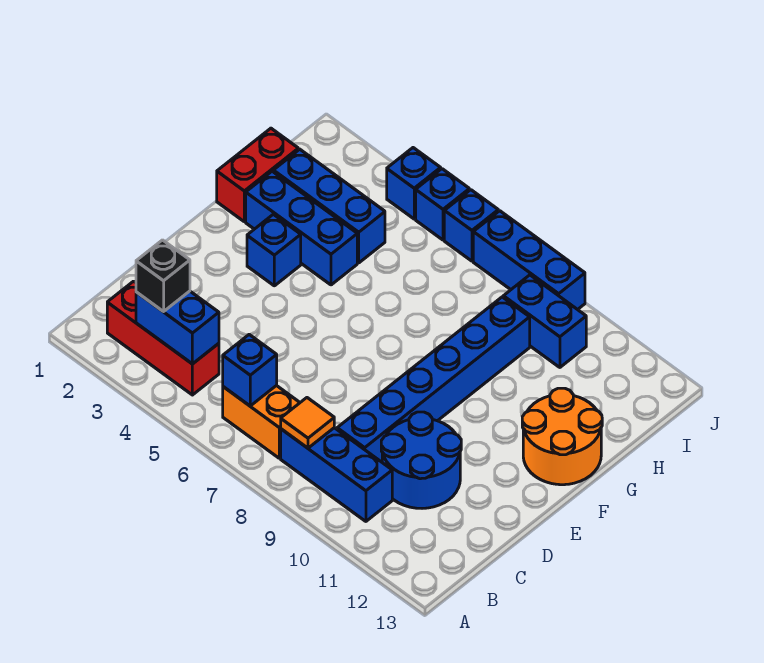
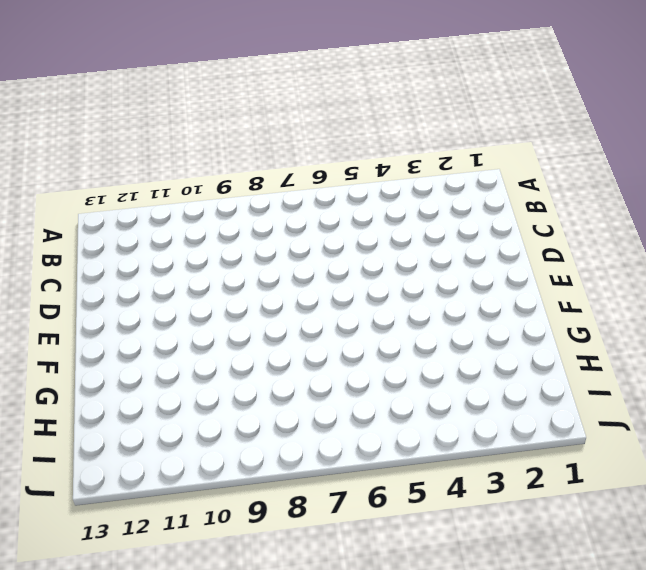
none -> red 1x3 brick [107,281,219,395]
none -> orange 1x2 brick [223,385,300,458]
none -> blue 1x3 brick [281,428,392,521]

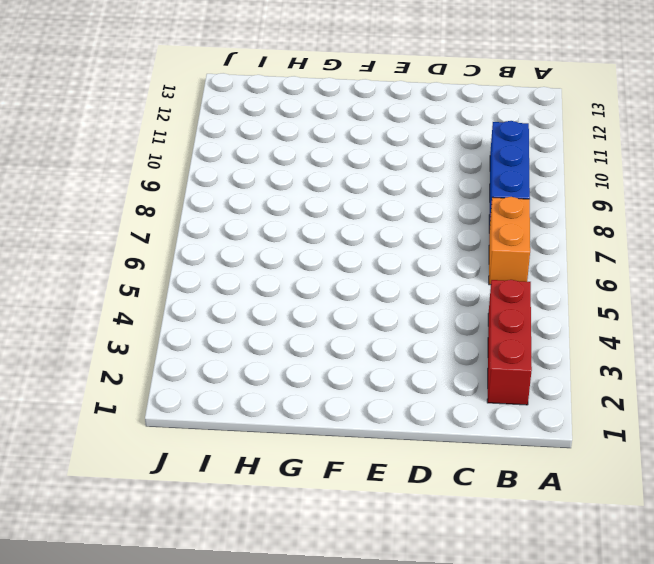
none -> blue 1x6 brick [337,297,530,462]
none -> blue 2x2 round brick [381,412,461,508]
none -> blue 1x1 brick [247,214,301,286]

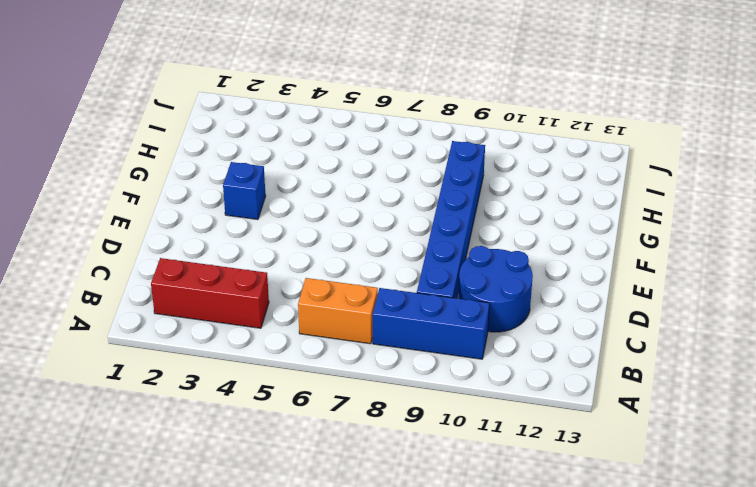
none -> orange 2x2 round brick [522,388,602,485]
none -> red 1x2 brick [217,128,298,222]
none -> blue 1x3 brick [246,171,357,285]

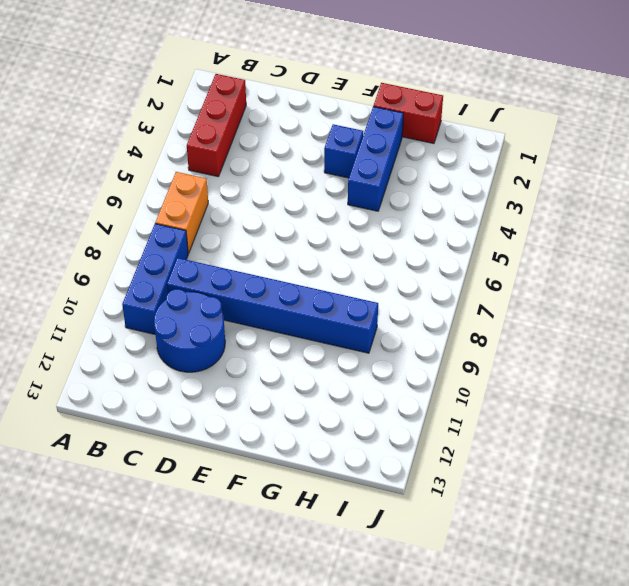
none -> orange 2x2 round brick [522,388,602,485]
none -> blue 1x3 brick [273,149,385,263]
none -> blue 1x2 brick [503,275,586,367]

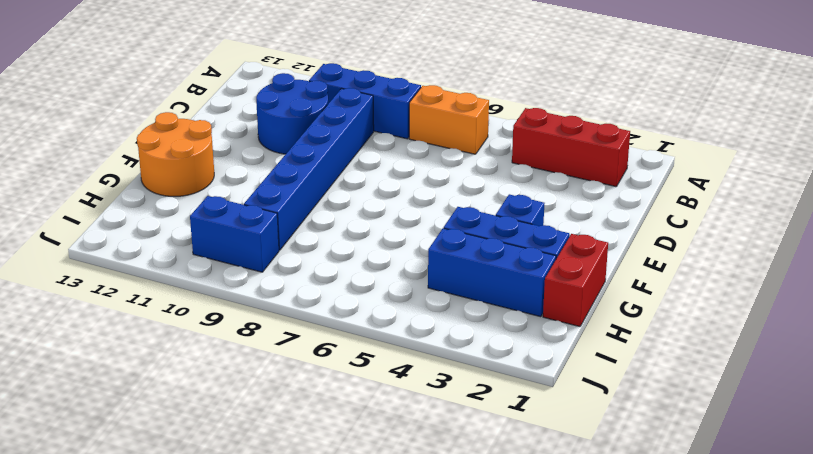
none -> blue 1x1 brick [387,148,441,219]
none -> blue 1x1 brick [416,169,469,240]
none -> blue 1x1 brick [444,190,498,261]

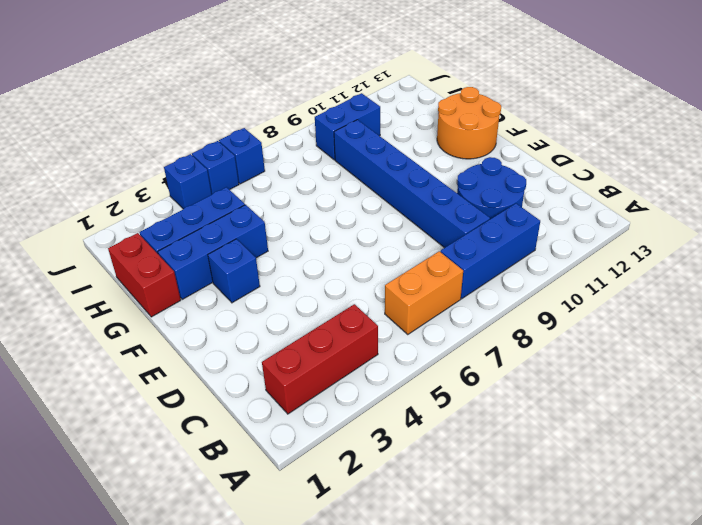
none -> blue 1x3 brick [473,211,585,310]
none -> blue 1x2 brick [136,291,219,364]
none -> blue 1x1 brick [223,334,277,406]

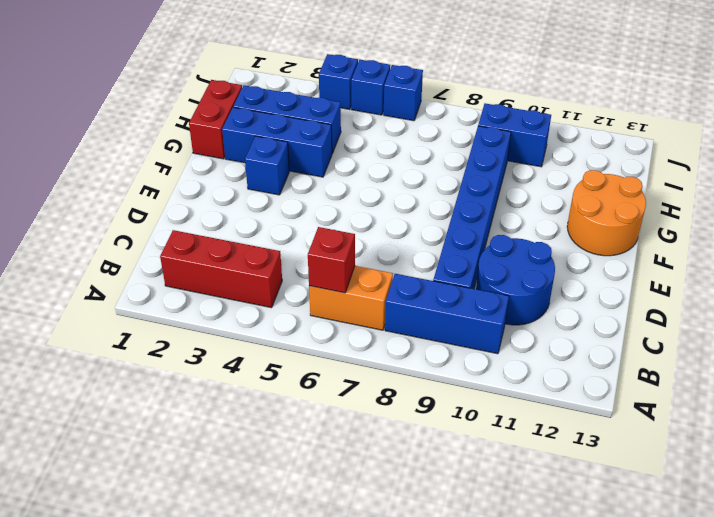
red 1x1 brick [308,227,355,293] -> blue 1x1 brick [223,334,277,406]
none -> blue 1x3 brick [473,211,585,310]
none -> blue 1x2 brick [136,291,219,364]
none -> orange 1x1 tile [281,398,334,448]

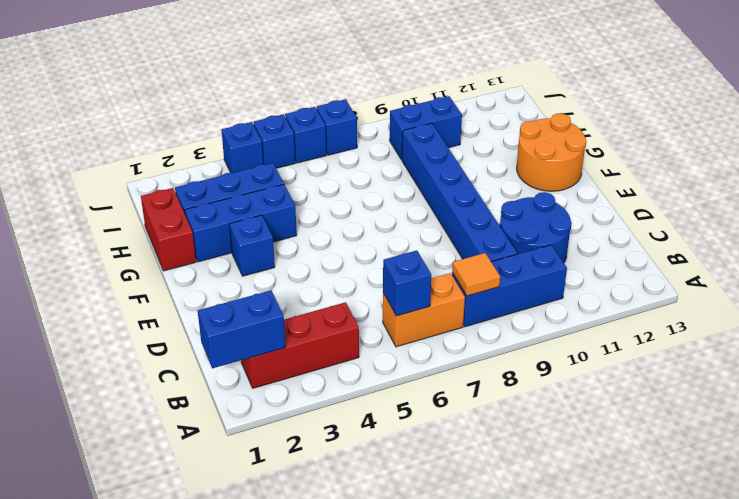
blue 1x2 brick [198,290,285,368] -> blue 1x2 brick moved to [136,291,219,364]
blue 1x1 brick [316,99,357,155] -> blue 1x3 brick [473,211,585,310]
none -> black 1x1 brick [136,240,190,312]

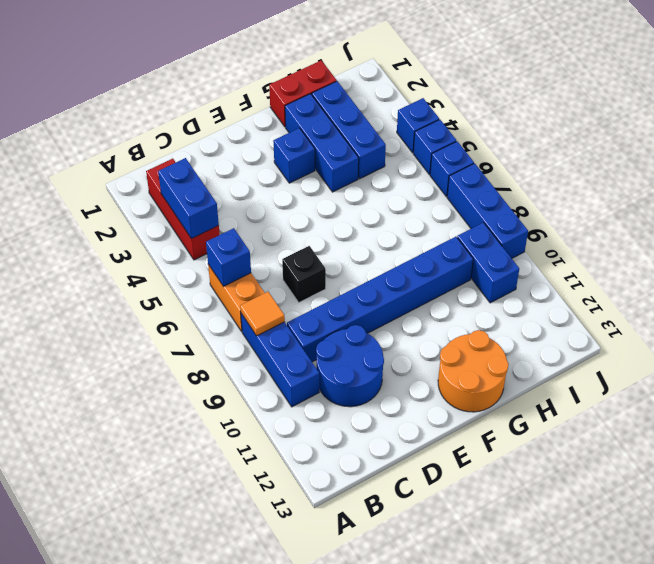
black 1x1 brick [282,246,326,302] -> black 1x1 brick moved to [136,240,190,312]

